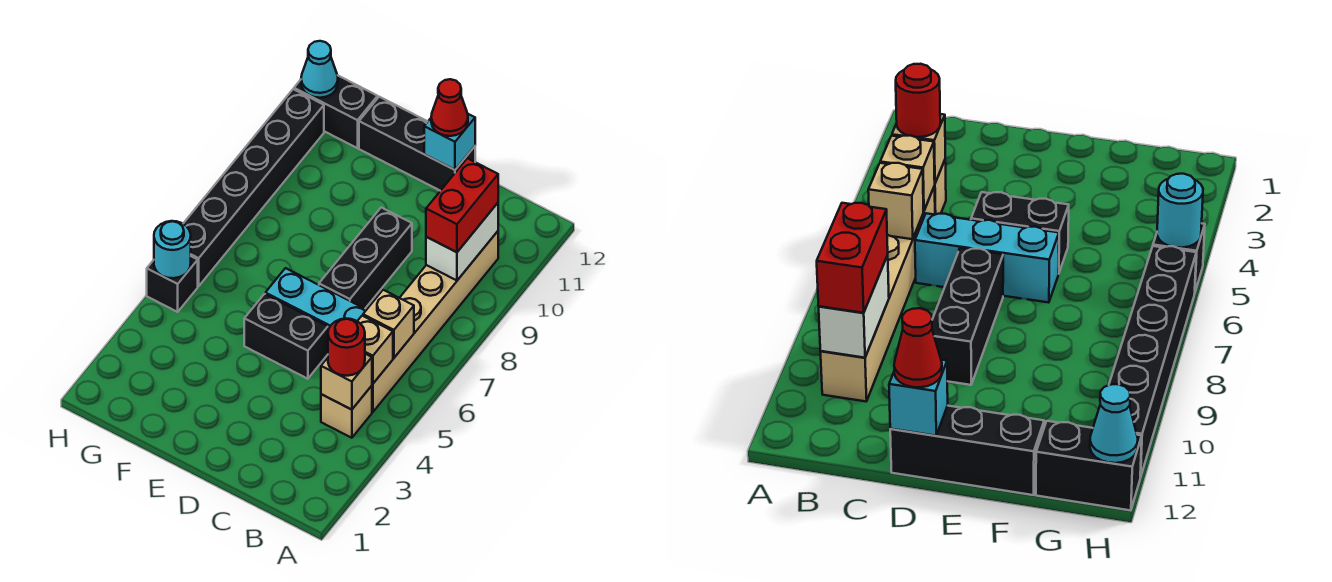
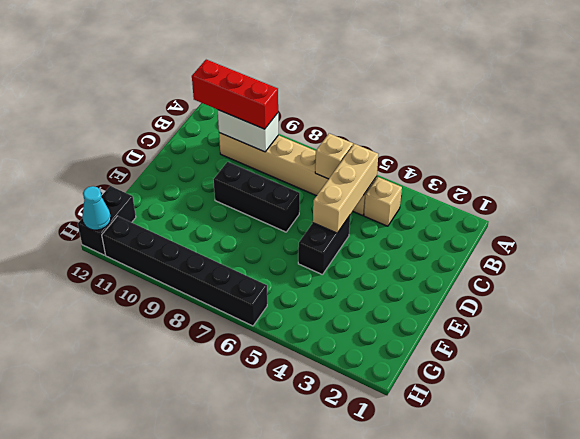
tan 1x3 brick [313,144,378,233] -> tan 1x1 brick [357,316,393,384]
red 1x3 brick [192,60,278,129] -> red 1x2 brick [426,158,498,252]
none -> cyan 1x3 brick [265,268,367,330]
none -> black 1x3 brick [359,97,475,191]
none -> black 1x1 brick [147,256,198,312]

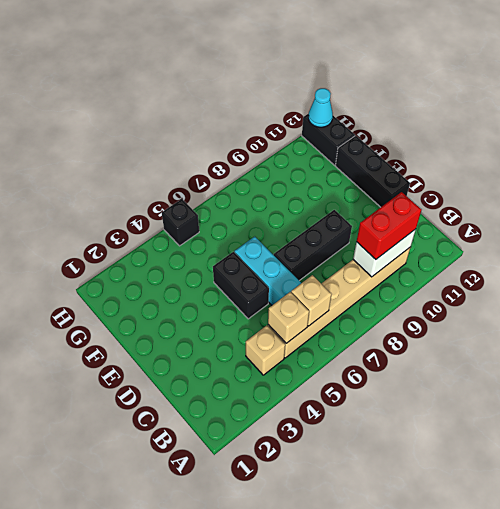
none -> black 1x6 brick [183,89,324,286]
none -> tan 1x1 brick [321,354,372,410]
none -> cyan 1x1 brick [424,114,475,170]

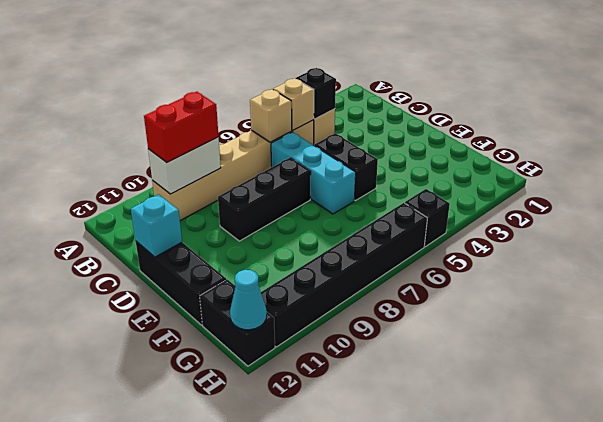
black 1x1 brick [296,68,336,119] -> tan 1x1 brick [321,354,372,410]
none -> cyan 1x1 round brick [154,221,191,278]
none -> red 1x1 round brick [328,319,365,376]
none -> red 1x1 cone [431,79,468,136]

